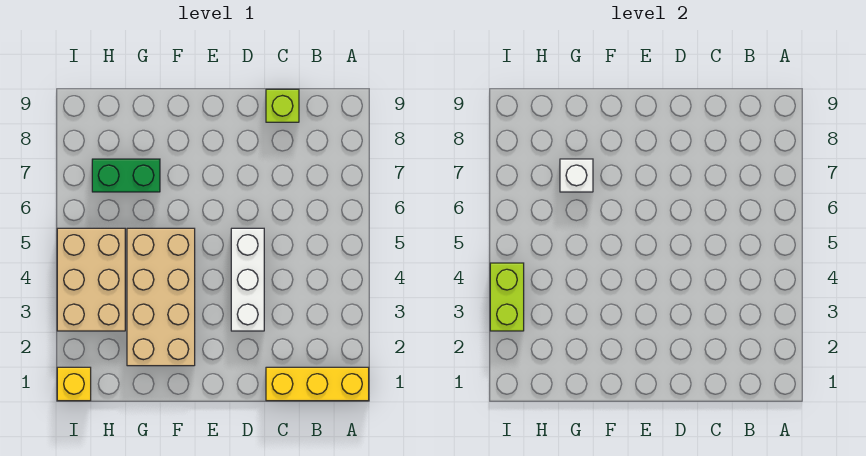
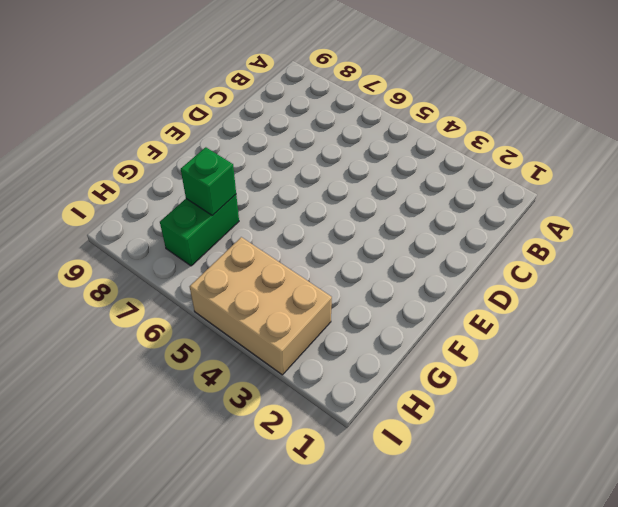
green 1x1 brick [181,147,236,216] -> white 1x1 brick [560,159,593,192]
none -> yellow 1x3 brick [266,367,369,401]
none -> lime 1x1 brick [266,89,299,122]

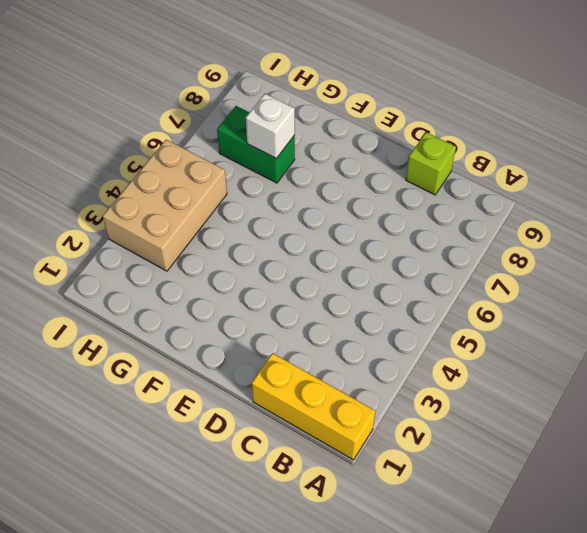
none -> white 1x3 brick [231,228,264,331]
none -> tan 2x4 brick [127,228,195,366]

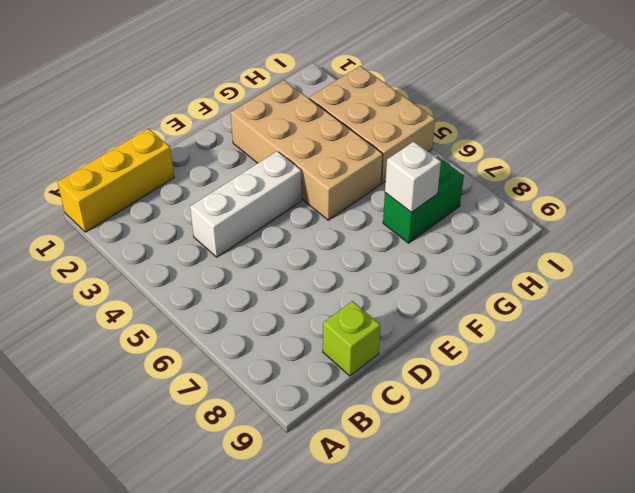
white 1x3 brick [190,151,302,257] -> white 1x3 brick turned to [231,228,264,331]
none -> yellow 1x1 brick [57,367,91,401]
none -> lime 1x2 brick [490,263,524,331]

